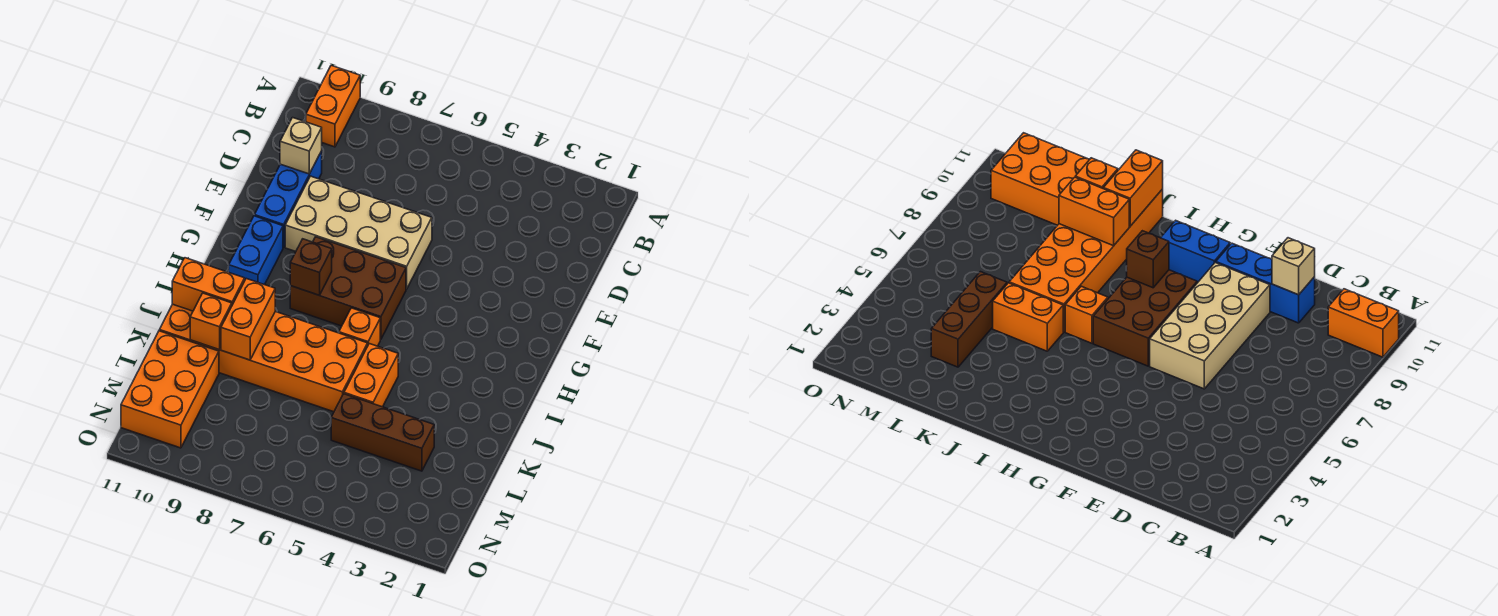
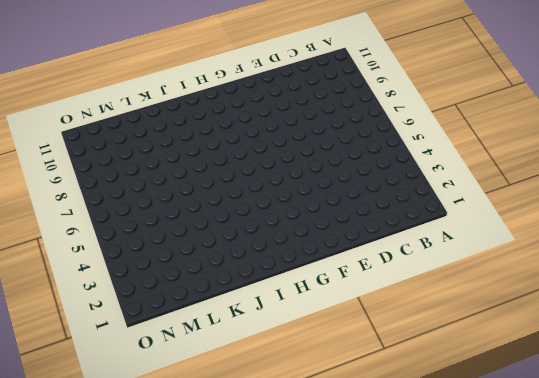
none -> orange 1x2 brick [306,65,360,147]
none -> blue 1x3 brick [254,151,322,247]
none -> tan 2x4 brick [285,176,432,289]

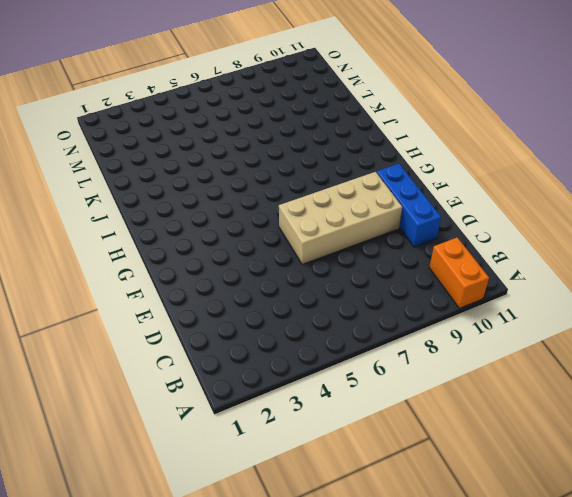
none -> brown 2x3 brick [290,237,406,339]
none -> blue 1x2 brick [229,216,283,285]
none -> orange 1x1 brick [339,308,380,346]

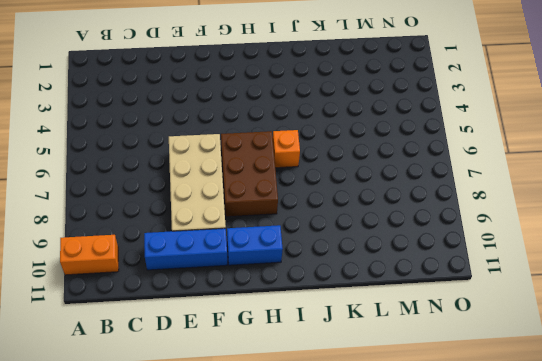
none -> orange 1x2 brick [344,344,398,407]
none -> orange 2x6 brick [159,304,368,412]
none -> brown 1x3 brick [331,394,434,471]

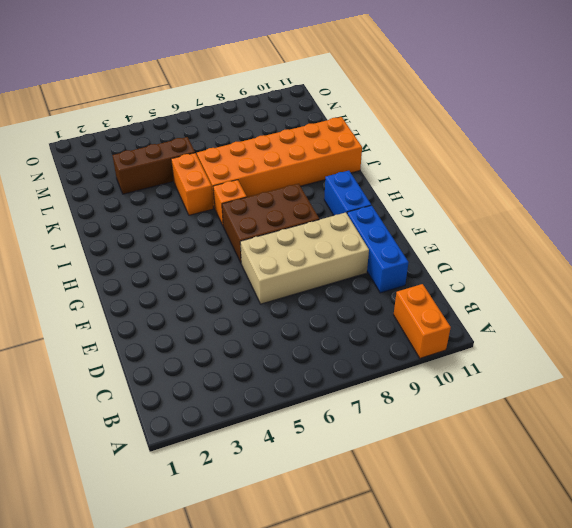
none -> orange 2x3 brick [121,331,219,448]
none -> tan 1x1 brick [280,118,322,174]
none -> brown 1x1 brick [290,239,332,295]

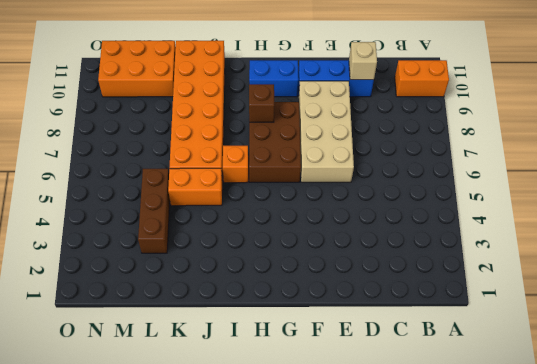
none -> orange 1x2 brick [221,279,275,360]
none -> orange 1x2 brick [172,258,245,311]
none -> orange 1x1 brick [190,293,232,350]

